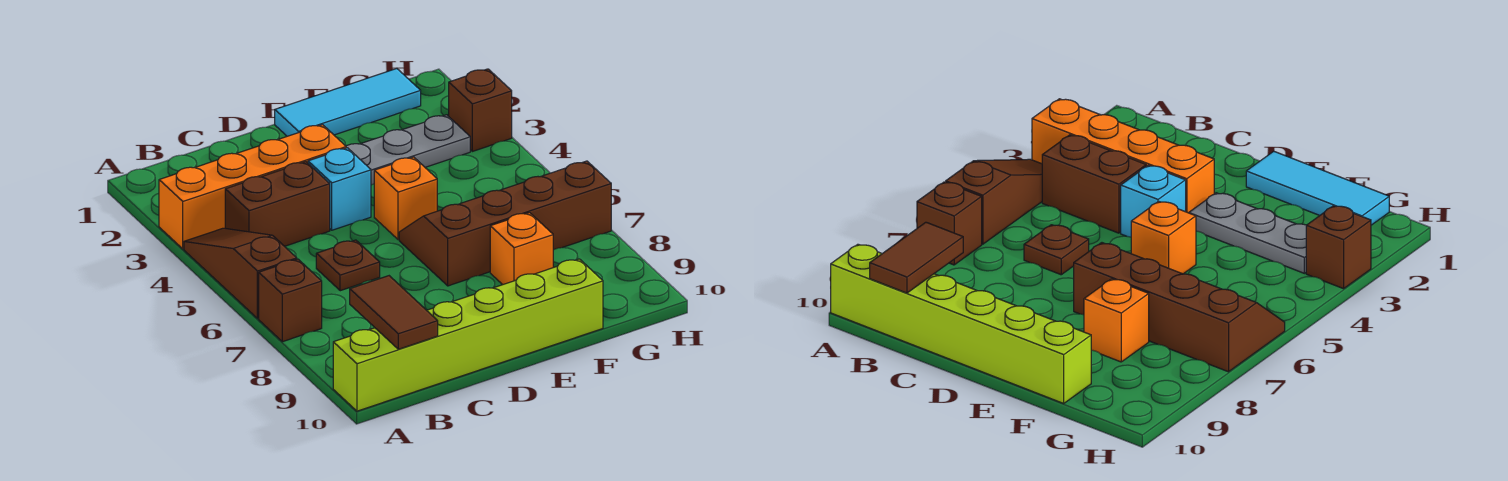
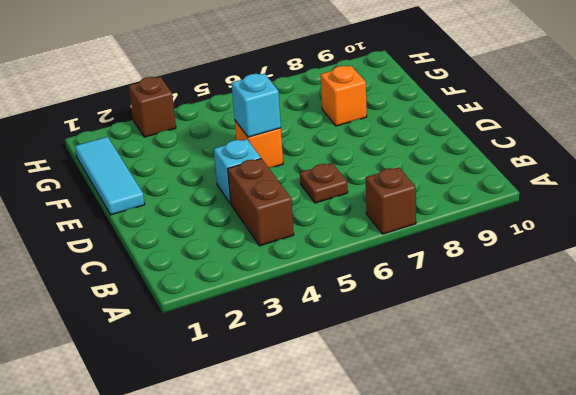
cyan 1x1 brick [232,74,281,137] -> none
none -> orange 1x4 brick [159,125,346,249]
none -> brown 1x3 slope [184,228,297,319]
none -> lime 1x6 brick [333,259,603,411]

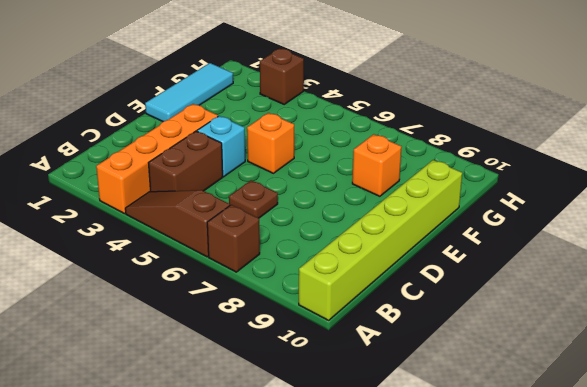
none -> grey 1x3 plate [346,115,470,185]
none -> brown 2x4 slope [399,161,611,286]
none -> brown 1x2 tile [350,276,438,349]

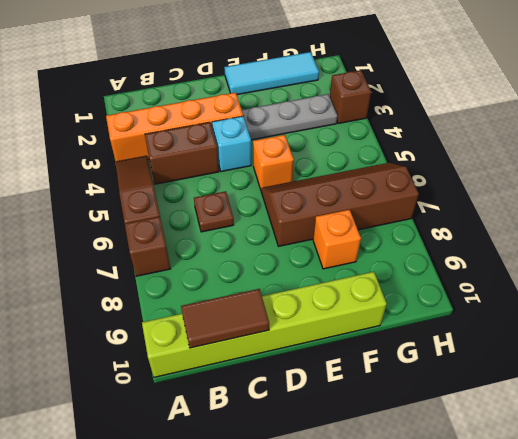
brown 1x2 tile [181,289,269,348] -> brown 1x2 tile turned to [350,276,438,349]

